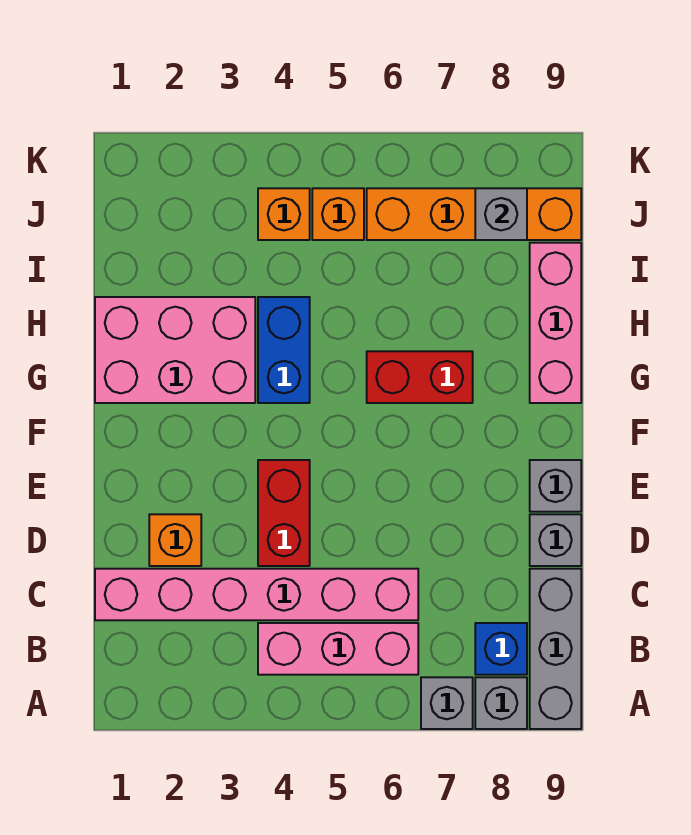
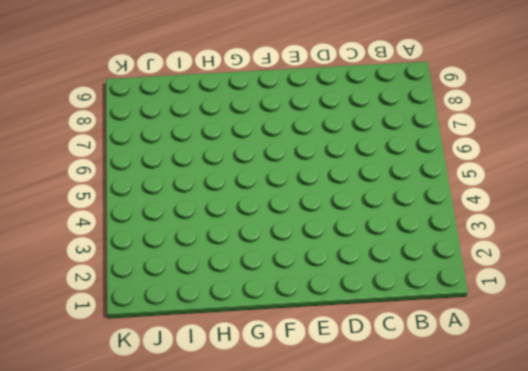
none -> grey 1x1 brick [421,677,473,729]
none -> grey 1x1 brick [475,677,527,729]
none -> grey 1x3 brick [530,569,581,729]

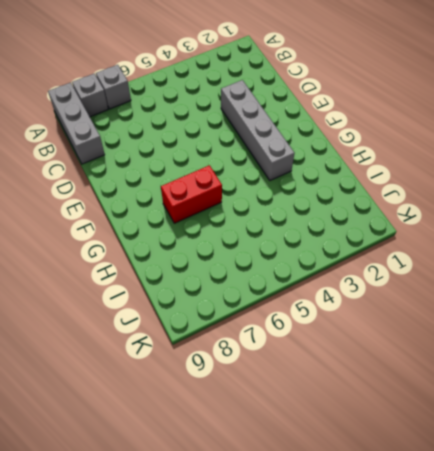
grey 1x4 brick [221,80,295,181] -> pink 2x3 brick [95,297,255,403]
none -> pink 1x3 brick [258,623,418,675]
none -> blue 1x1 brick [475,623,527,675]
none -> pink 1x6 brick [95,569,418,620]

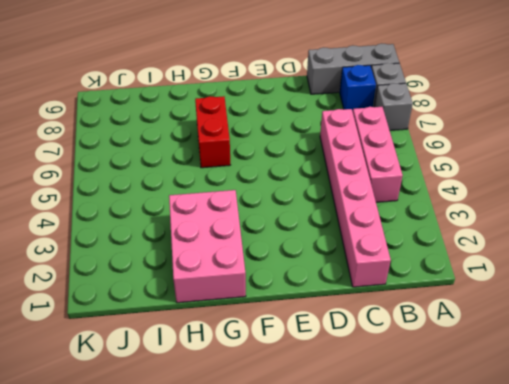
none -> orange 1x1 brick [149,514,201,566]
none -> red 1x2 brick [258,460,310,566]
none -> grey 1x1 brick [530,514,581,566]

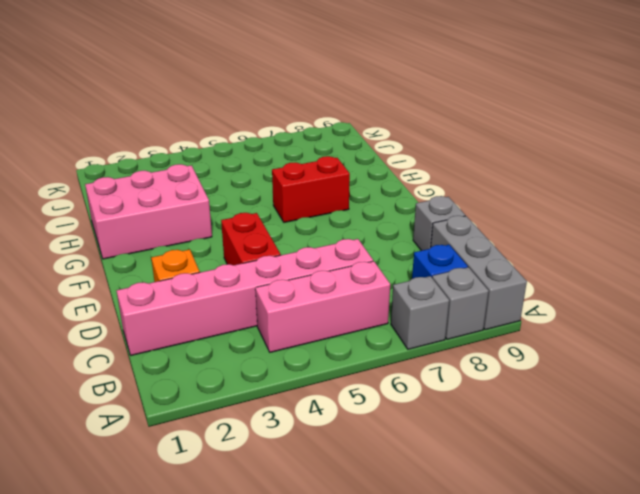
none -> grey 1x1 brick [530,460,581,512]
none -> blue 1x2 brick [258,297,310,403]
none -> pink 1x3 brick [530,243,581,403]

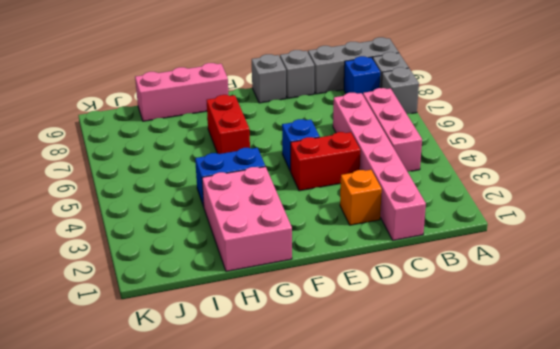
blue 1x1 brick [282,119,320,171] -> none
none -> orange 1x1 brick [258,188,310,240]
none -> orange 1x1 brick [312,188,364,240]
none -> orange 1x4 brick [367,188,581,240]

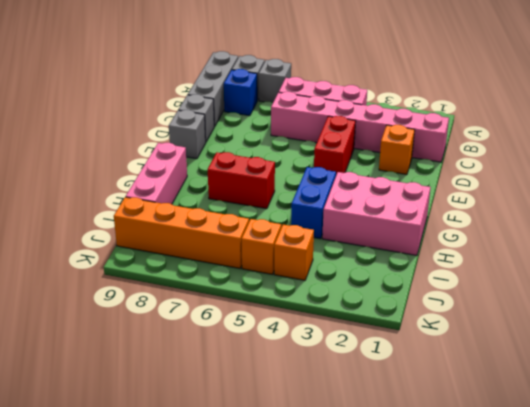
none -> grey 1x1 brick [475,188,527,240]

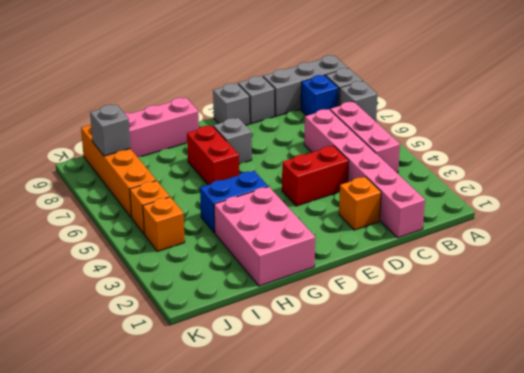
grey 1x1 brick [213,118,252,164] -> none

